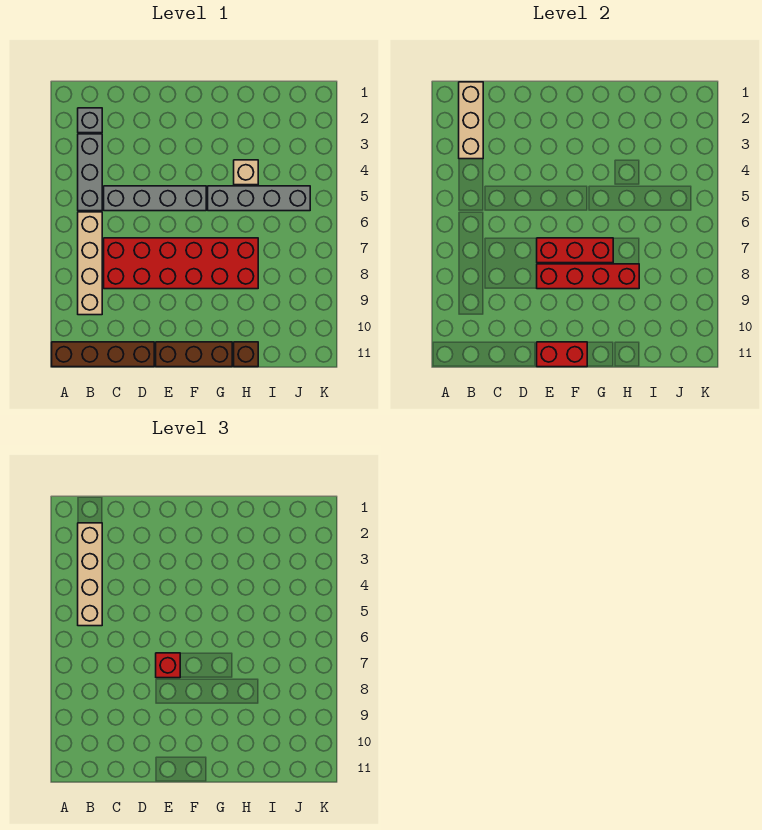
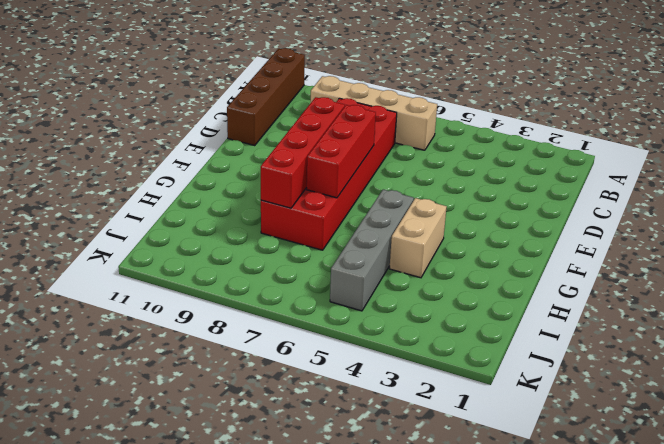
tan 1x2 brick [389,198,447,278] -> tan 1x1 brick [234,160,258,185]
none -> grey 1x1 brick [78,108,102,133]
none -> grey 1x3 brick [78,134,102,211]
none -> grey 1x4 brick [104,186,206,211]

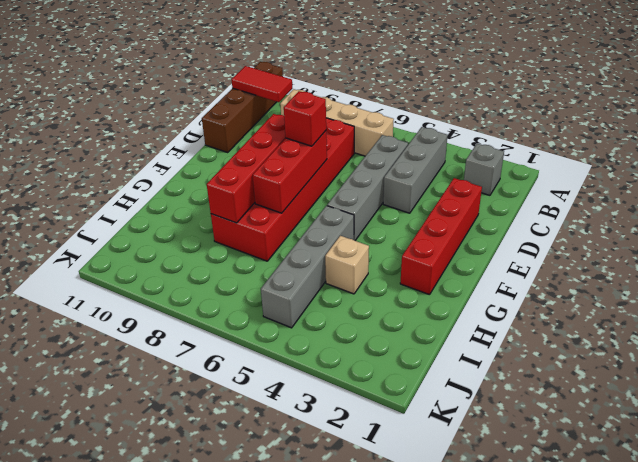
grey 1x3 brick [383,127,448,213] -> grey 1x3 brick turned to [78,134,102,211]
red 1x2 tile [232,66,292,102] -> none
red 1x4 brick [400,178,482,295] -> none
none -> brown 1x3 brick [156,342,232,367]
none -> brown 1x1 brick [234,342,258,367]
none -> tan 1x3 brick [459,82,483,159]

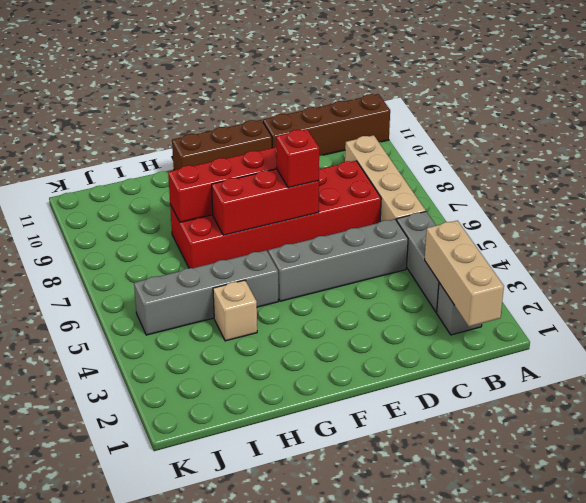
none -> brown 1x1 brick [234,342,258,367]
none -> red 1x2 brick [537,342,587,367]
none -> tan 1x4 brick [78,523,102,626]

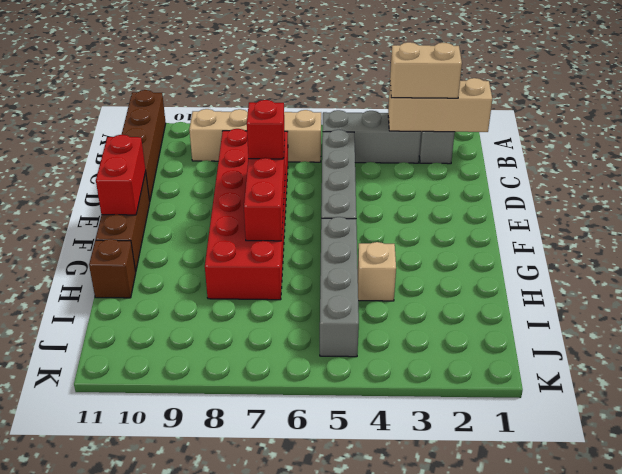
tan 1x2 brick [390,42,462,98] -> tan 1x4 brick [78,523,102,626]
none -> red 1x4 brick [537,264,639,289]

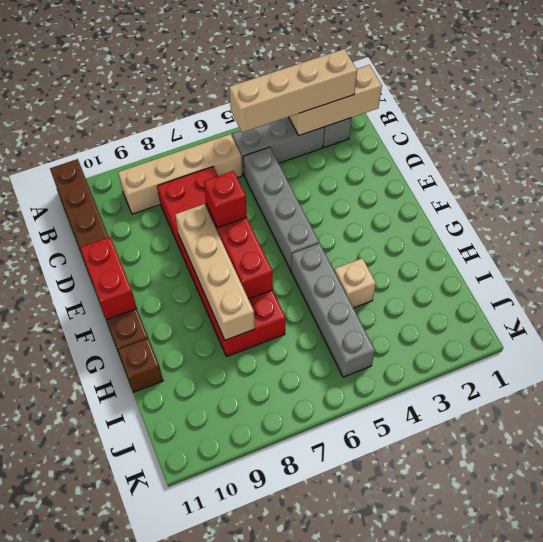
tan 1x4 brick [175,204,255,340] -> red 1x4 brick [537,264,639,289]

